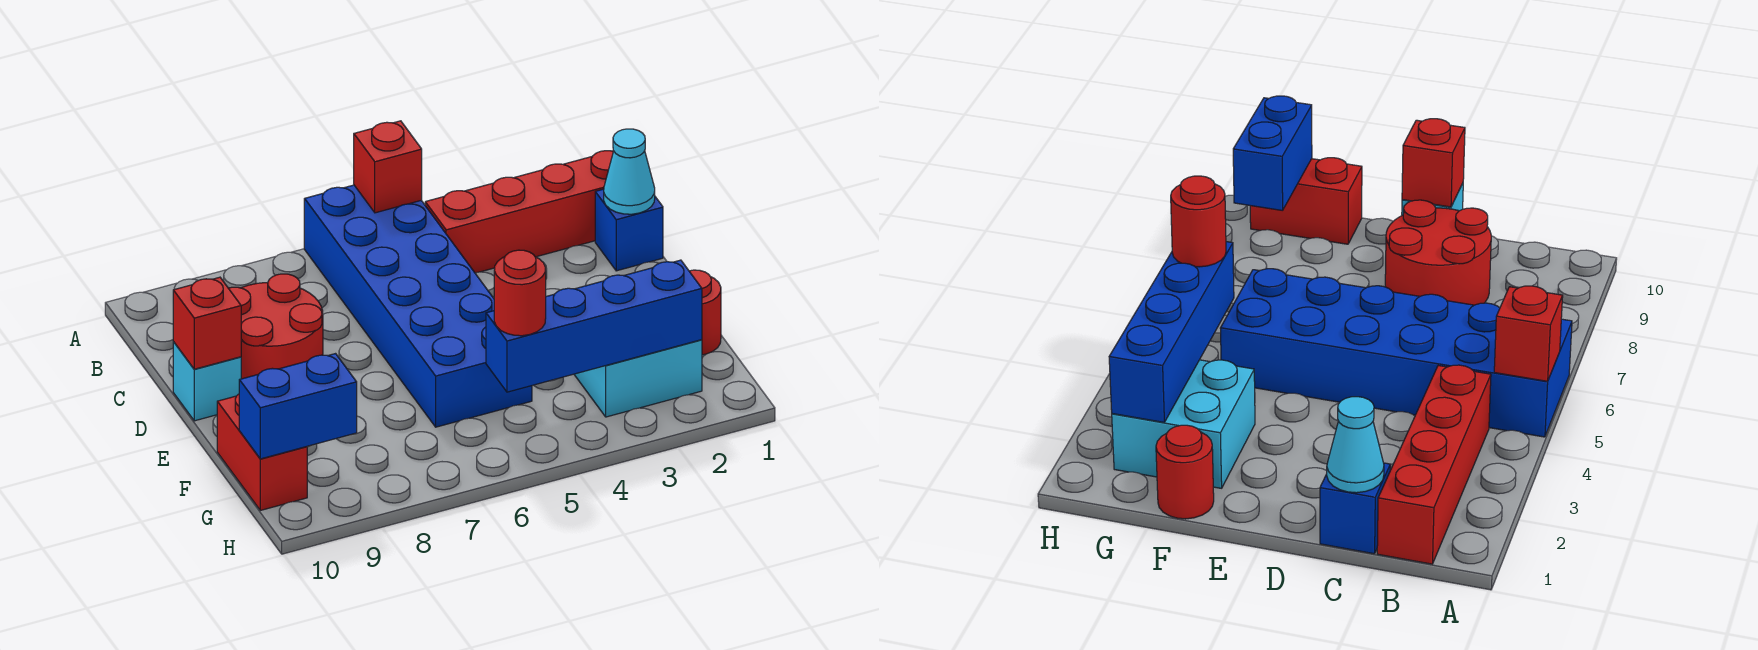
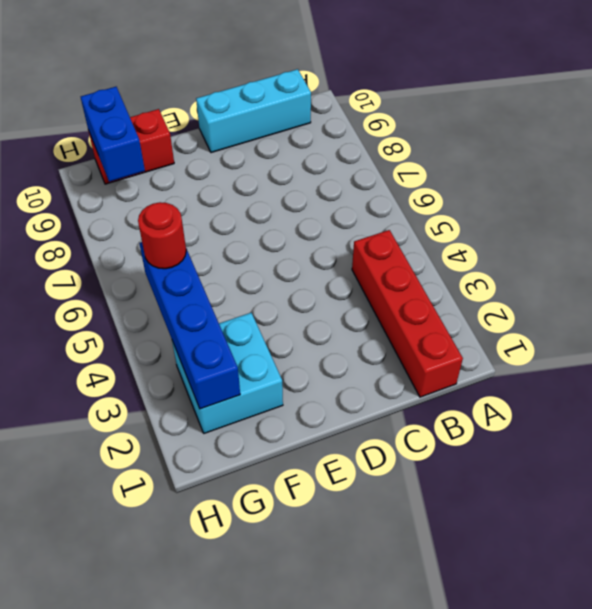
cyan 1x3 brick [196,69,311,153] -> cyan 1x1 brick [173,342,241,421]
none -> blue 2x6 brick [304,185,532,427]
none -> blue 1x1 brick [595,189,663,271]
none -> red 2x2 round brick [229,274,323,379]

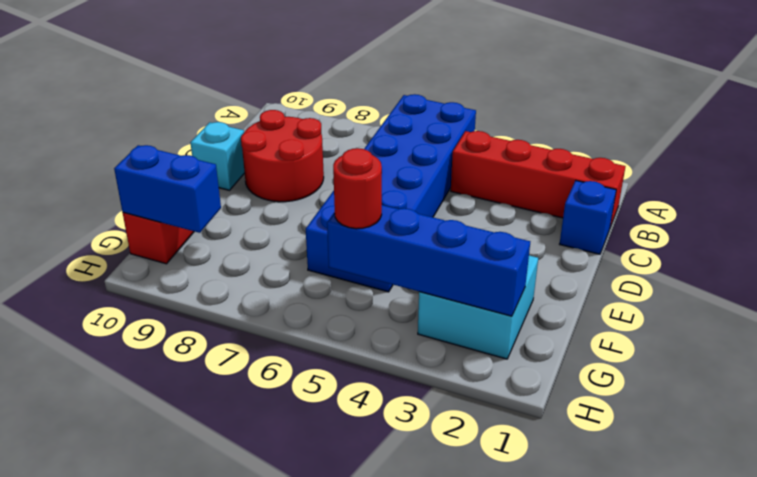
none -> red 1x1 round brick [689,270,721,355]
none -> red 1x1 brick [354,121,422,213]
none -> cyan 1x1 cone [604,129,655,214]

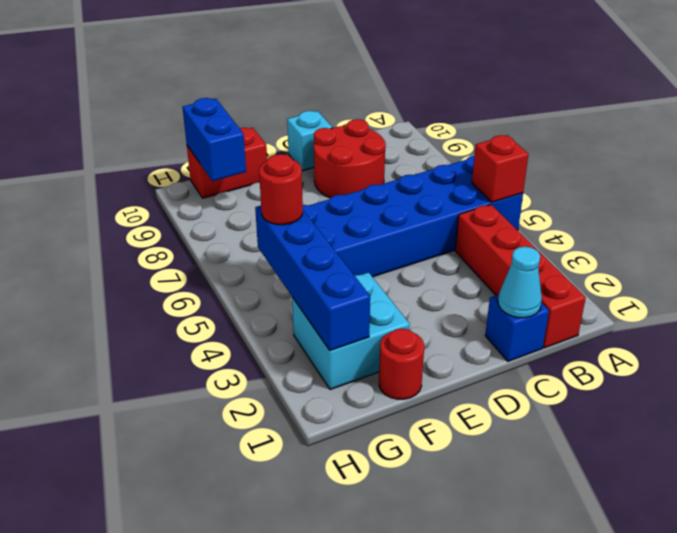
none -> red 1x1 brick [173,277,241,369]

